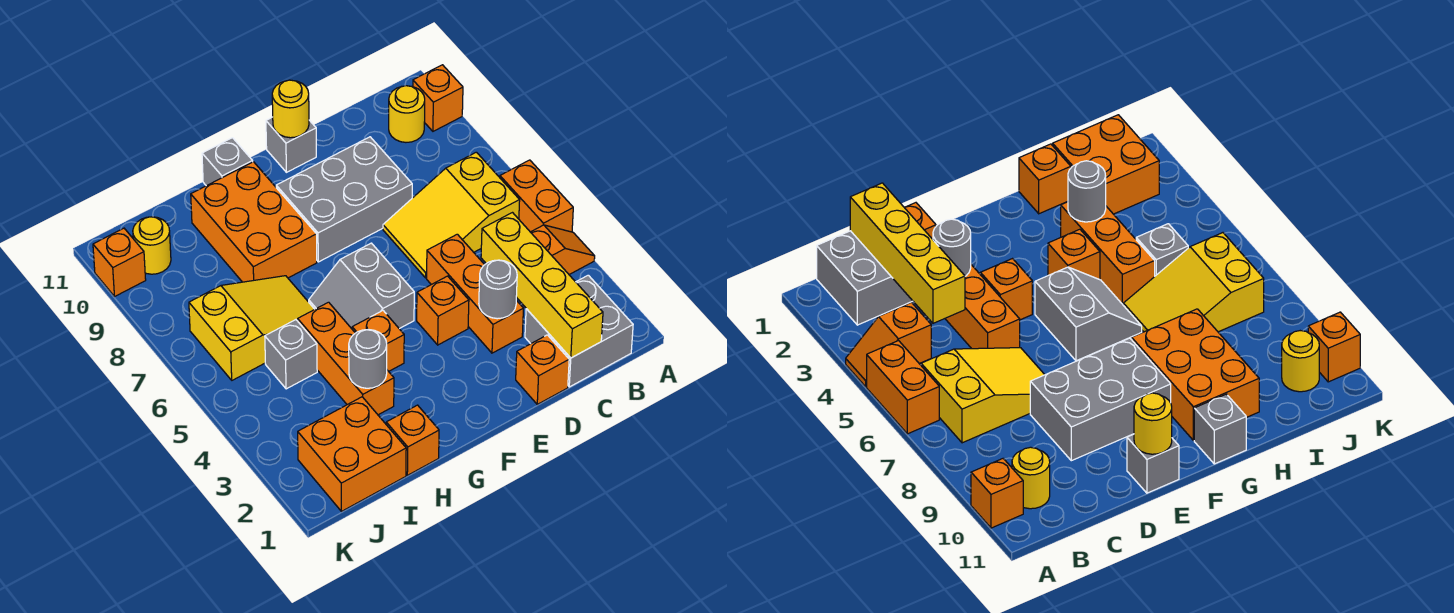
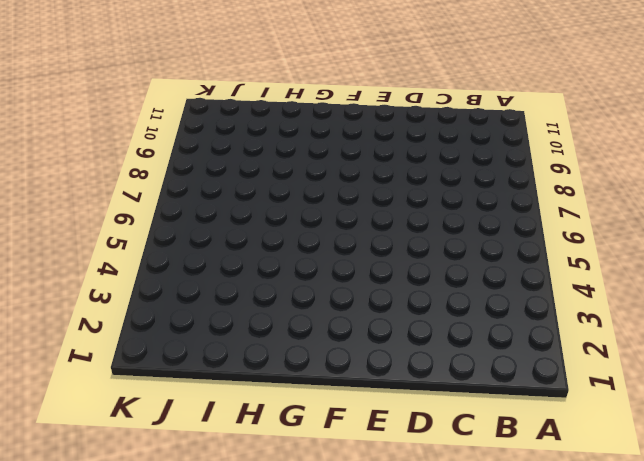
none -> orange 1x2 slope [531,225,595,275]
none -> orange 1x2 brick [500,160,573,232]
none -> orange 1x1 brick [413,65,463,131]

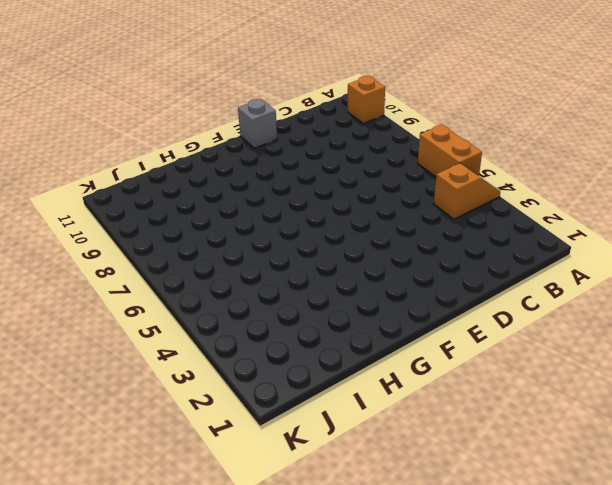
none -> grey 2x2 brick [525,275,633,387]
none -> yellow 2x3 slope [383,152,520,278]
none -> yellow 1x1 round brick [389,86,425,142]

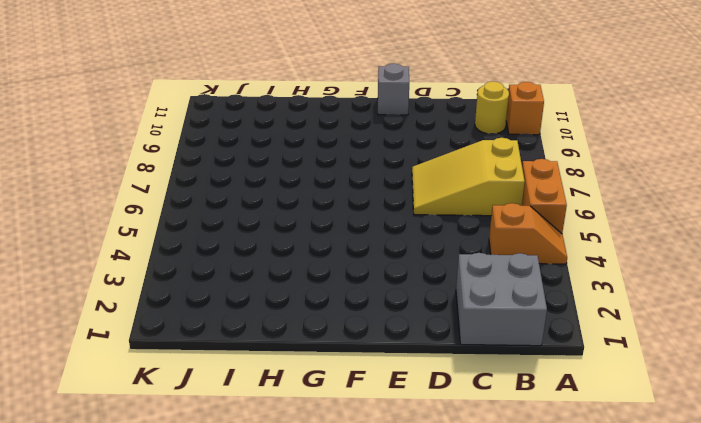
none -> orange 1x1 brick [516,335,569,404]
none -> orange 1x3 brick [427,234,523,353]
none -> grey 2x3 brick [276,137,412,262]

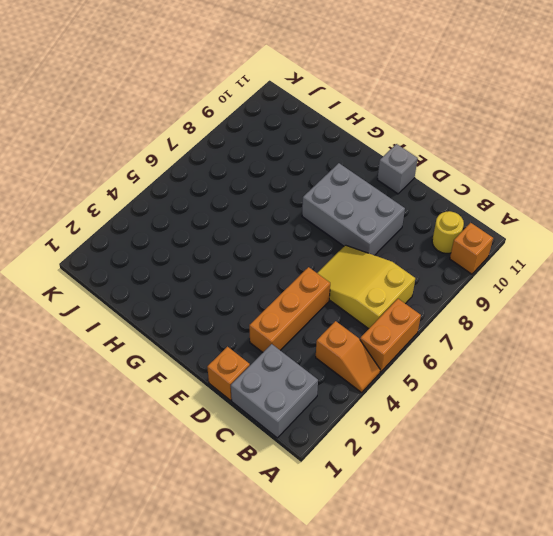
none -> orange 1x1 brick [417,276,469,345]
none -> grey 2x2 slope [309,243,414,329]
none -> orange 1x1 brick [352,311,404,371]

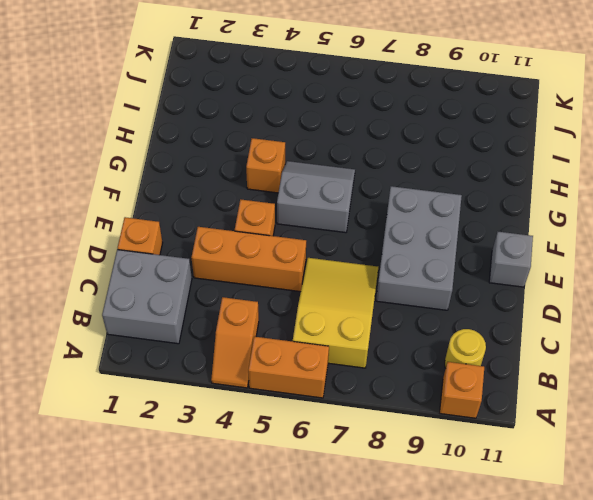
none -> orange 2x3 brick [191,162,317,282]
none -> grey 1x1 brick [202,138,253,186]
none -> orange 1x1 brick [386,405,439,475]

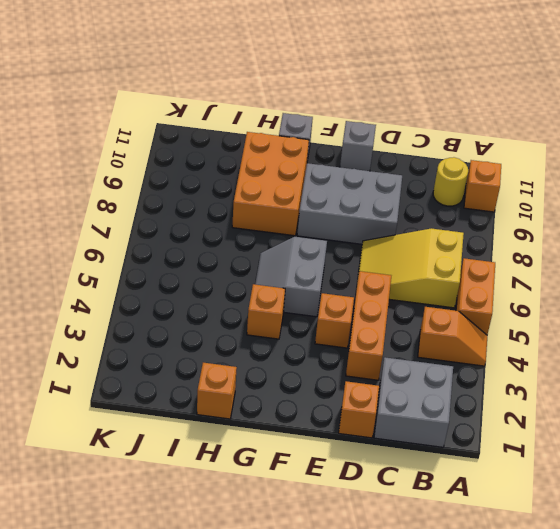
none -> orange 1x3 brick [298,302,394,415]
none -> yellow 2x3 slope [189,276,315,380]
none -> orange 2x2 brick [298,397,406,511]

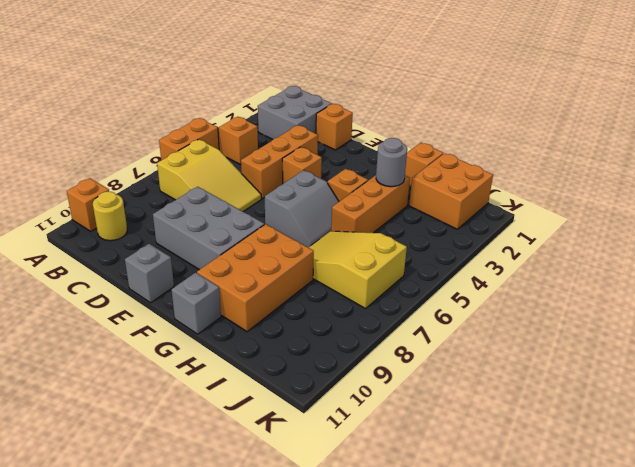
none -> grey 1x1 brick [265,320,317,389]
none -> yellow 1x1 round brick [133,217,171,274]
none -> orange 1x1 brick [93,228,146,296]

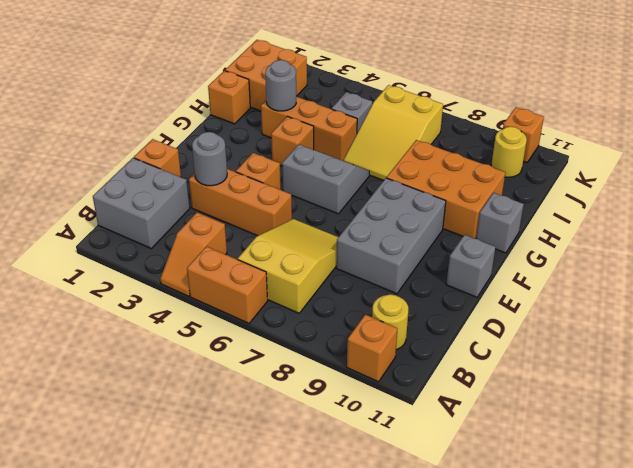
none -> yellow 1x4 brick [481,213,603,358]
none -> yellow 1x1 round brick [272,80,309,138]

